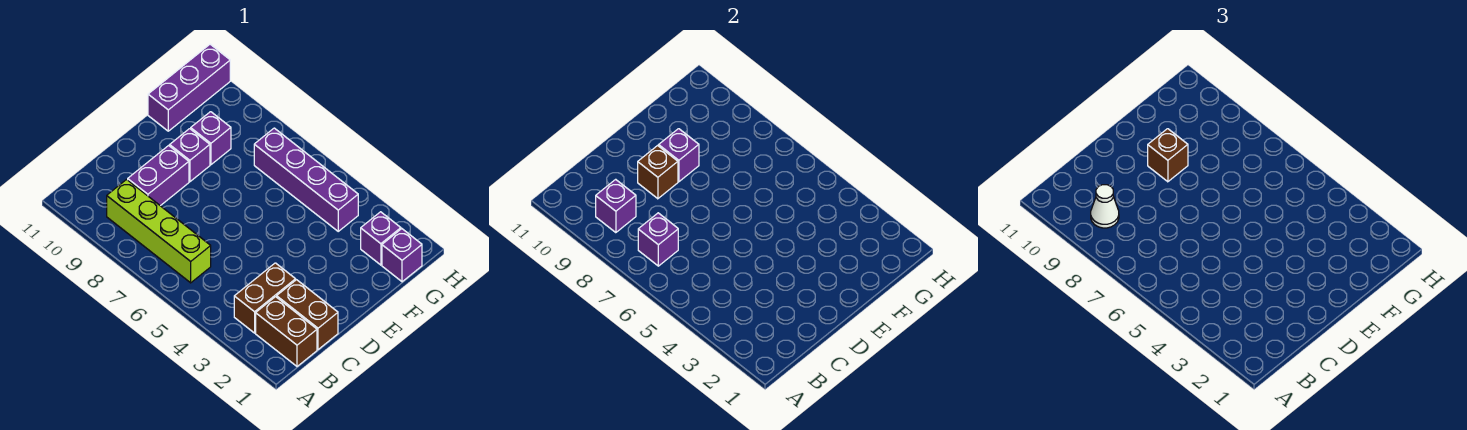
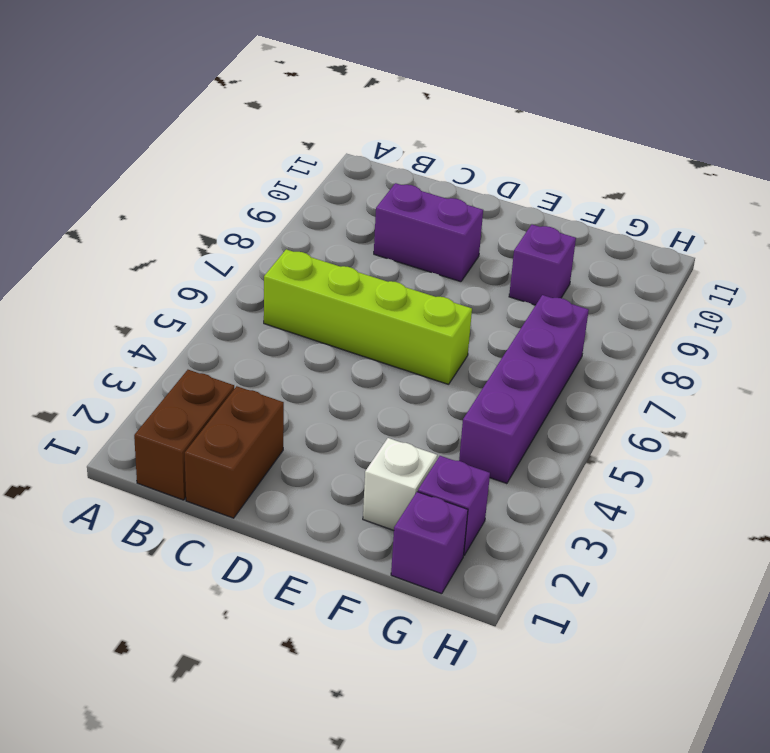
lime 1x4 brick [264,249,472,384] -> lime 1x4 brick turned to [107,179,211,283]
white 1x1 brick [363,438,437,530] -> none
none -> brown 1x2 brick [234,263,296,333]
none -> purple 1x1 brick [170,129,210,182]
none -> purple 1x3 brick [148,44,230,131]

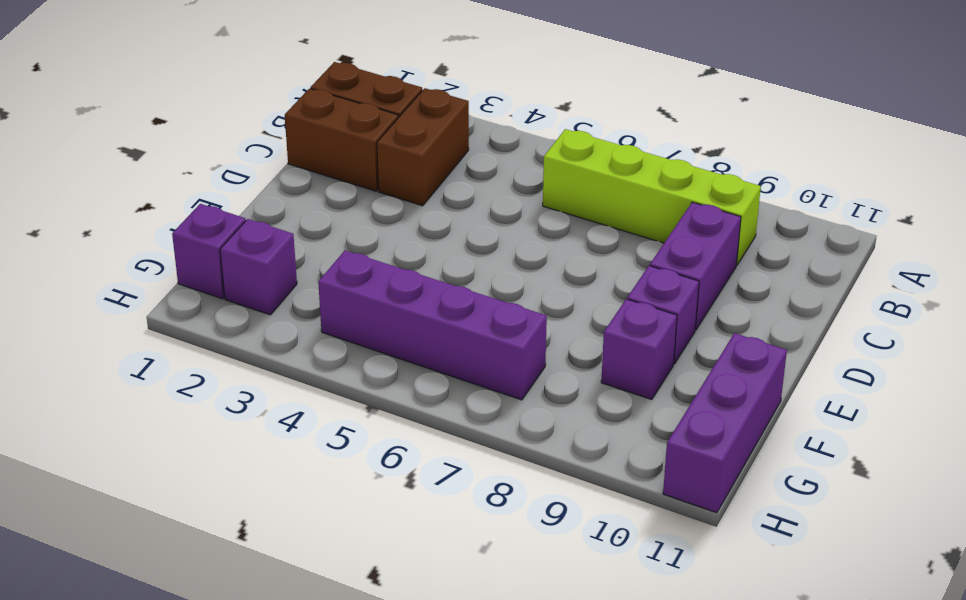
none -> purple 1x1 brick [638,213,678,266]
none -> purple 1x1 brick [596,179,636,233]
none -> brown 1x1 brick [638,146,678,199]

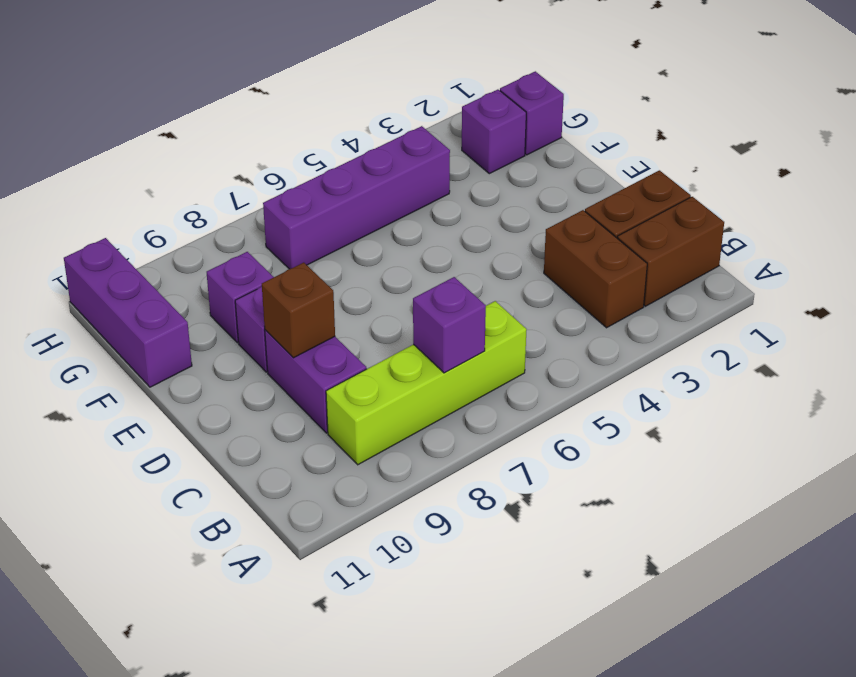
none -> purple 1x1 brick [596,179,636,233]
none -> purple 1x1 brick [659,129,699,182]
none -> white 1x1 cone [1091,185,1119,228]

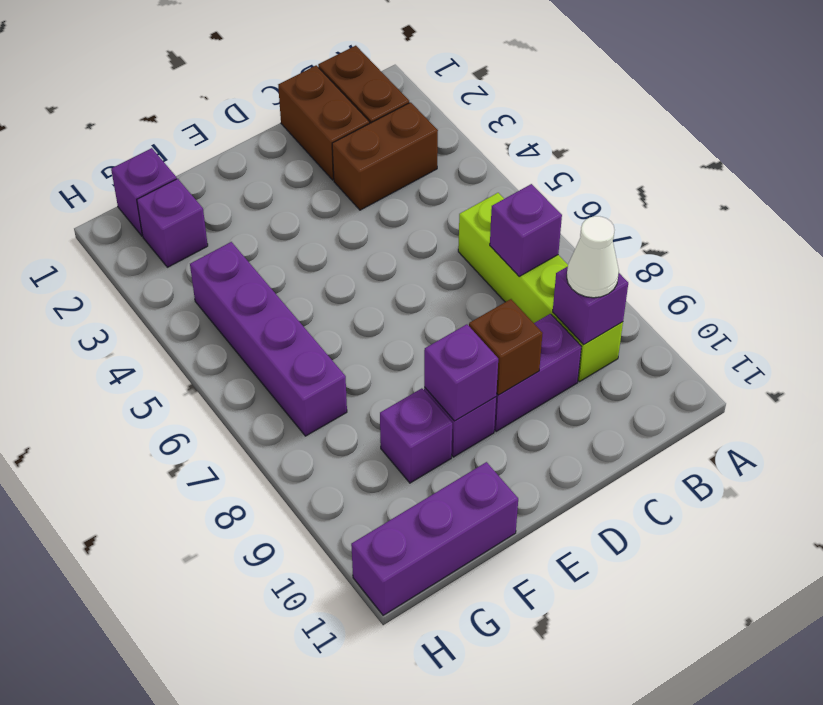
none -> brown 1x1 brick [1148,129,1188,182]

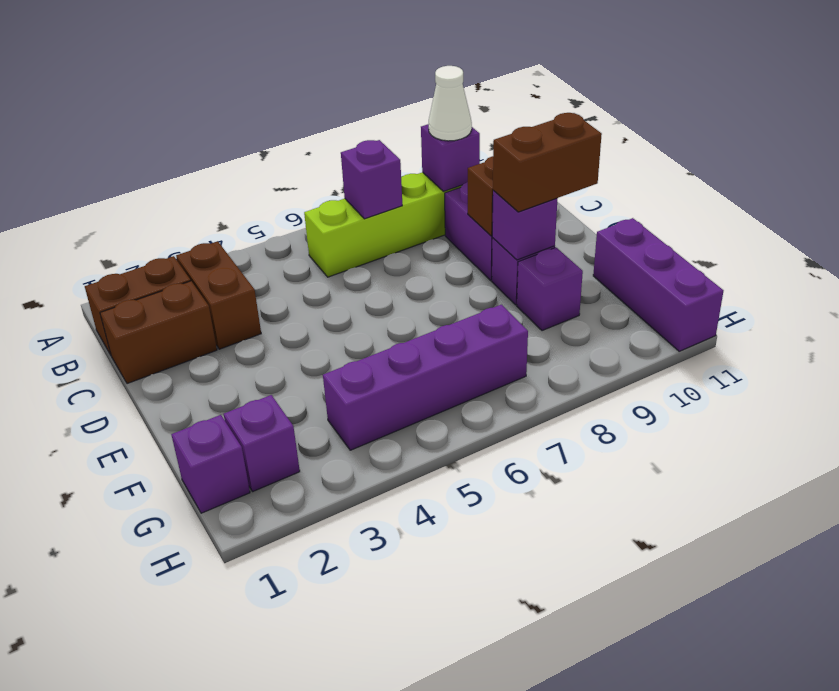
brown 1x2 brick [493,113,602,212] -> brown 1x1 brick [1148,129,1188,182]

